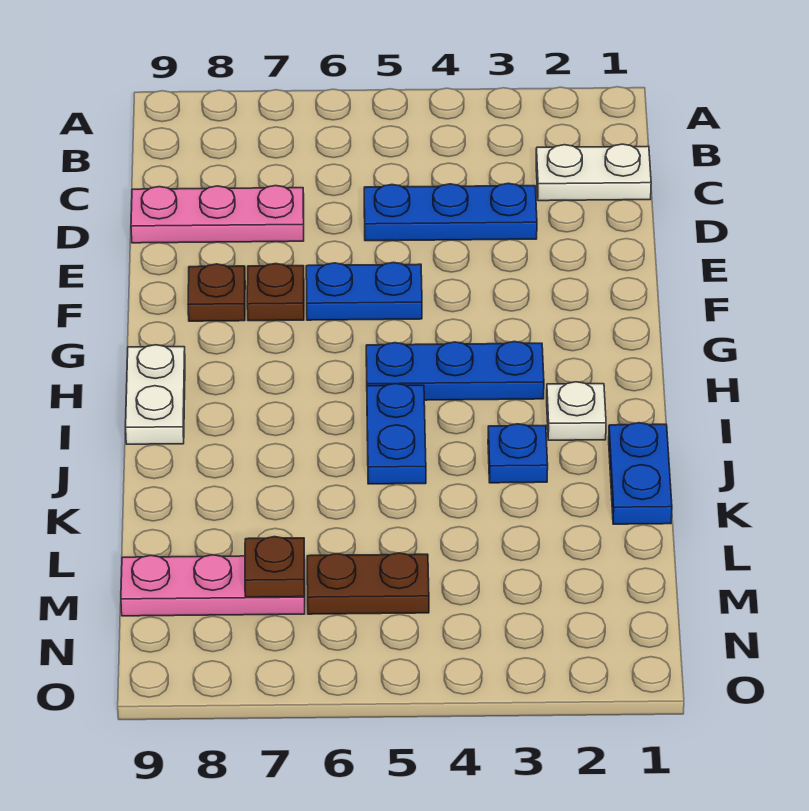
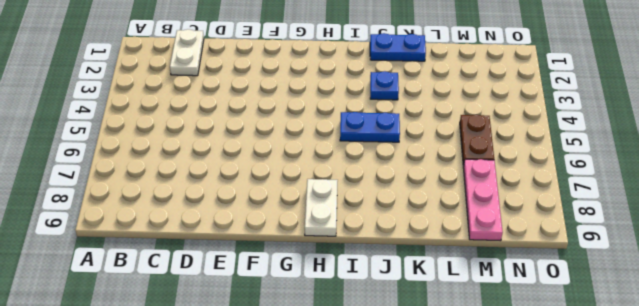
white 1x2 plate [305,179,338,236] -> white 1x2 plate turned to [126,345,185,444]
none -> blue 1x3 plate [364,183,537,241]
none -> pink 1x3 plate [131,186,304,243]
none -> blue 1x2 plate [306,262,422,320]

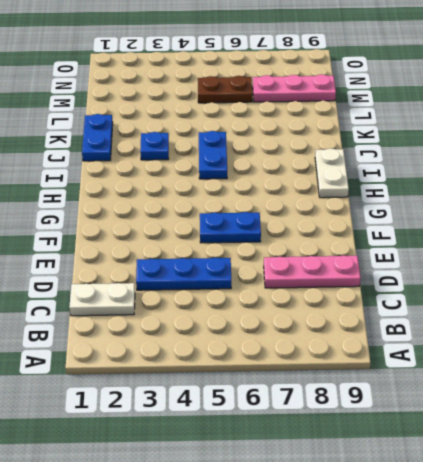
none -> brown 1x1 plate [247,264,304,321]
none -> brown 1x1 plate [188,264,245,321]
none -> blue 1x3 plate [366,341,544,400]

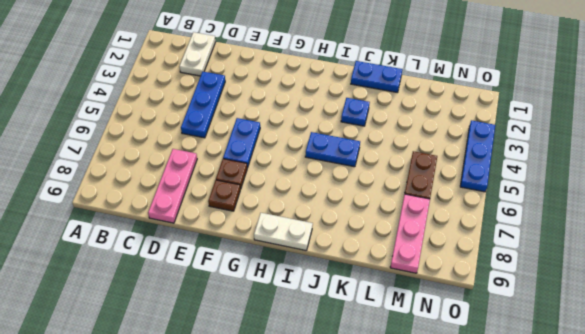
blue 1x3 plate [460,120,495,192] -> blue 1x3 plate moved to [366,341,544,400]
none -> white 1x1 plate [547,382,606,440]
none -> brown 1x1 plate [245,537,305,597]

